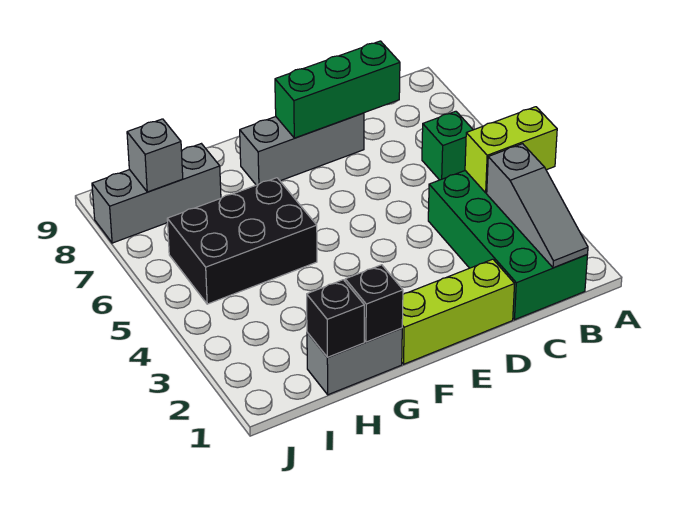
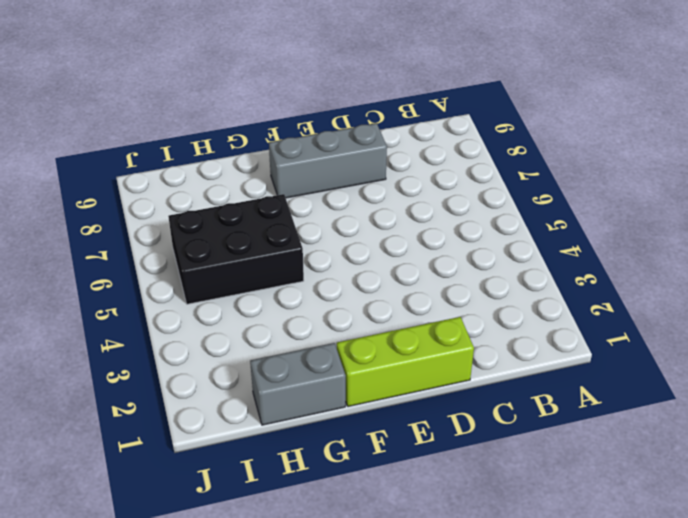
none -> green 2x4 brick [428,171,587,320]
none -> green 1x1 brick [422,111,473,180]
none -> grey 1x3 brick [92,144,221,243]

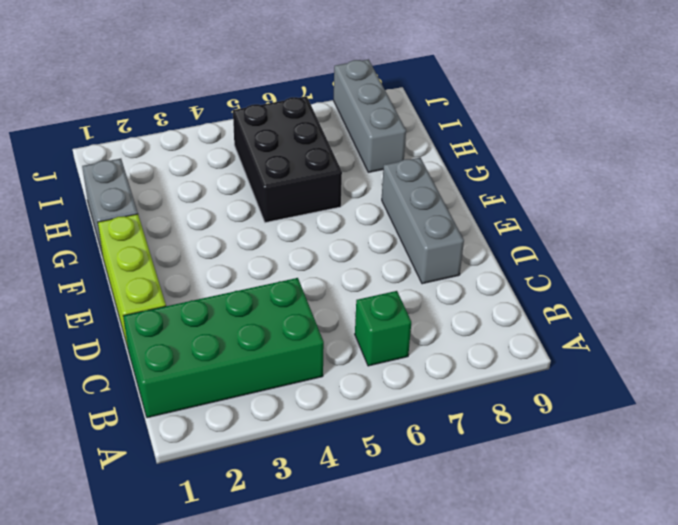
none -> lime 1x2 brick [465,107,557,193]
none -> grey 1x3 slope [487,144,588,268]
none -> green 1x3 brick [275,41,400,138]

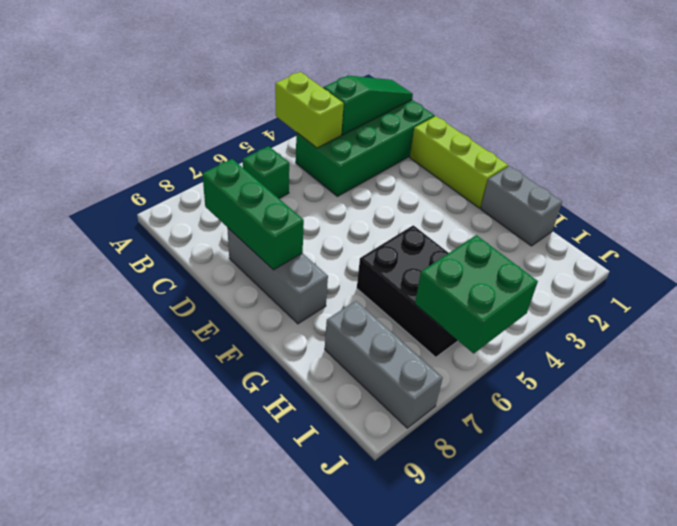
green 1x3 slope [323,76,413,135] -> grey 1x3 slope [487,144,588,268]
green 2x2 brick [415,235,538,353] -> none
none -> black 1x1 brick [345,265,403,342]
none -> black 1x1 brick [307,280,364,357]
none -> grey 1x1 brick [127,119,183,192]

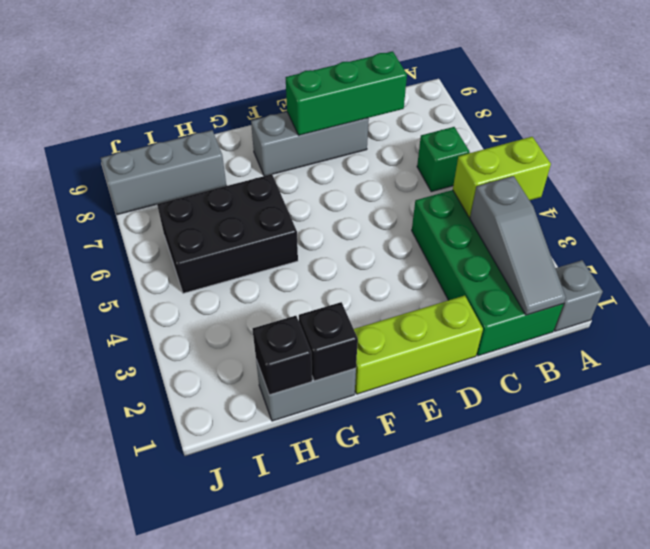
grey 1x1 brick [554,260,603,331] -> grey 1x1 brick moved to [127,119,183,192]

